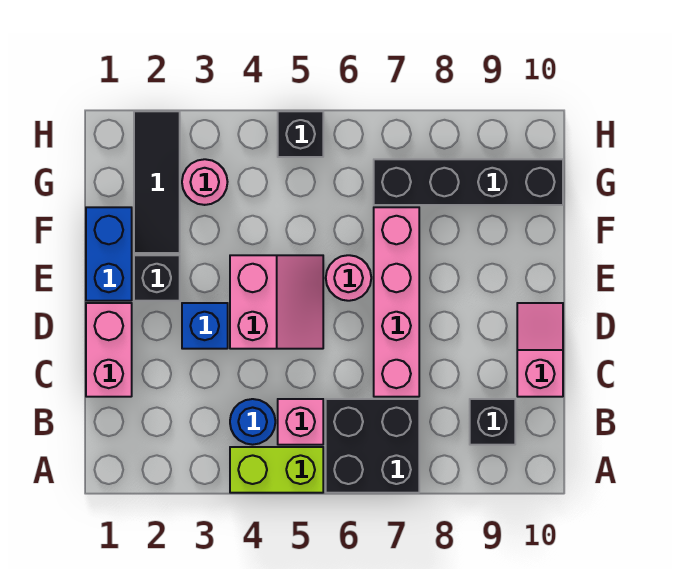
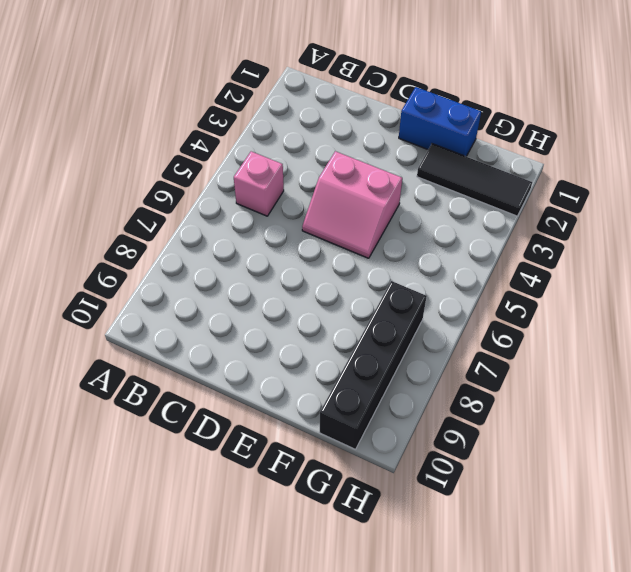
none -> lime 1x2 brick [230,447,323,493]
none -> black 2x2 brick [326,399,419,493]
none -> blue 1x1 round brick [230,399,275,445]

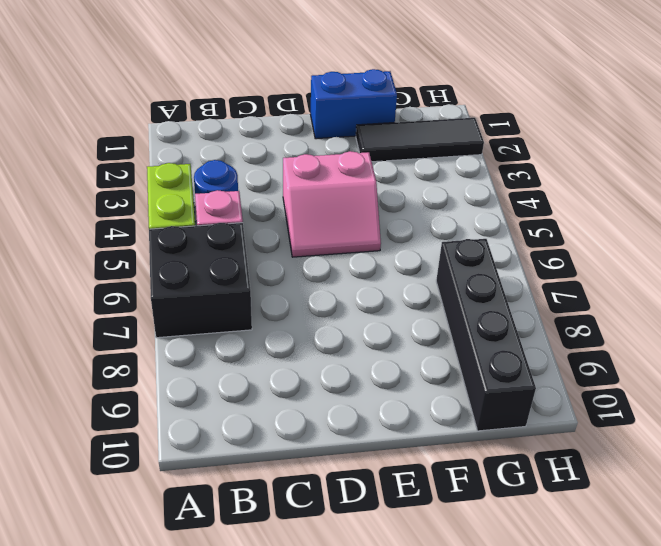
none -> black 1x1 brick [470,399,515,445]
none -> pink 1x2 brick [86,303,132,397]
none -> pink 1x4 brick [374,207,419,397]

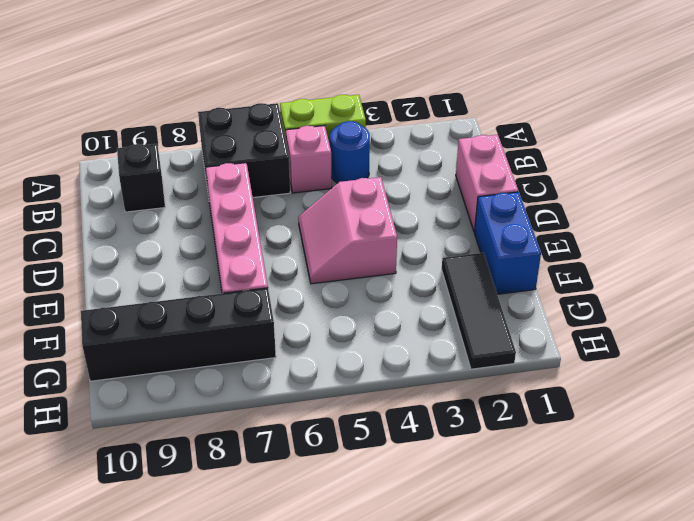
none -> pink 1x2 slope [517,303,563,397]
none -> blue 1x1 brick [182,303,228,349]
none -> black 1x1 brick [134,255,180,301]

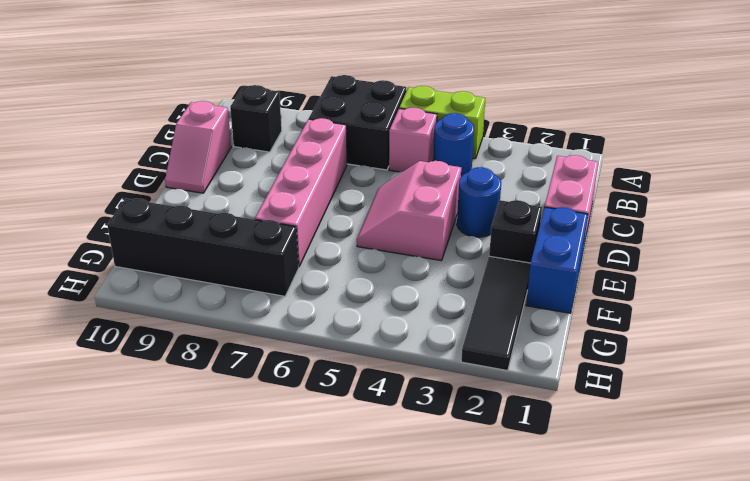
blue 1x1 round brick [457,167,501,237] -> blue 1x1 brick [182,303,228,349]
none -> pink 1x1 round brick [326,255,371,301]
none -> pink 1x1 round brick [182,159,227,205]
none -> black 1x1 brick [278,111,323,157]

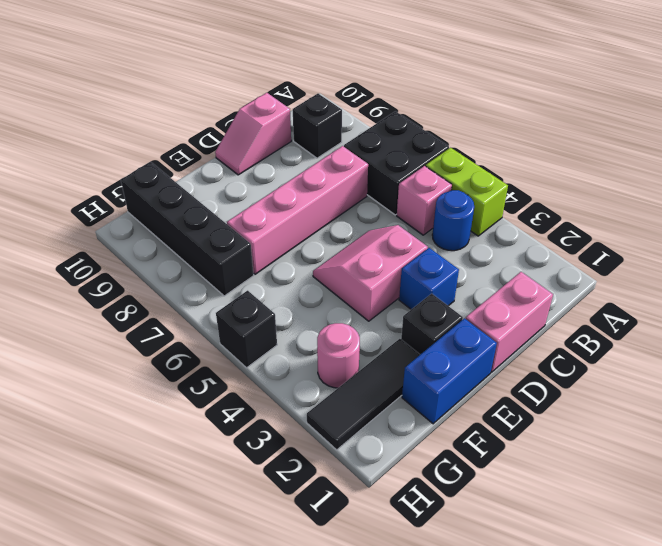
none -> pink 1x1 round brick [326,255,371,301]

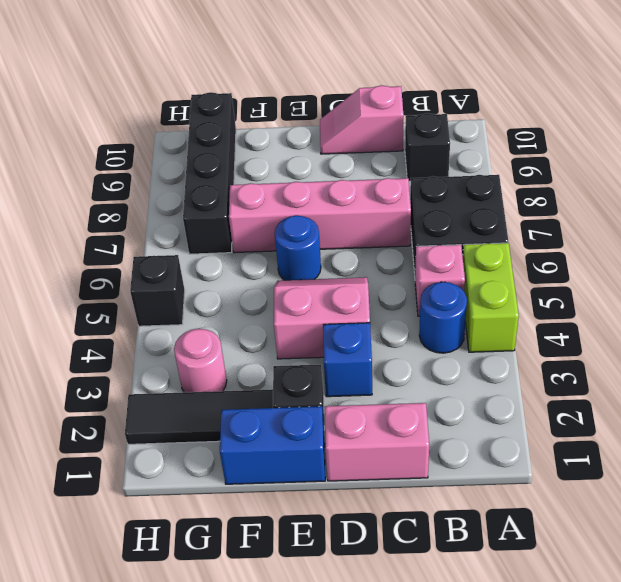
blue 1x1 round brick [275,215,321,280] -> pink 1x1 round brick [326,255,371,301]

